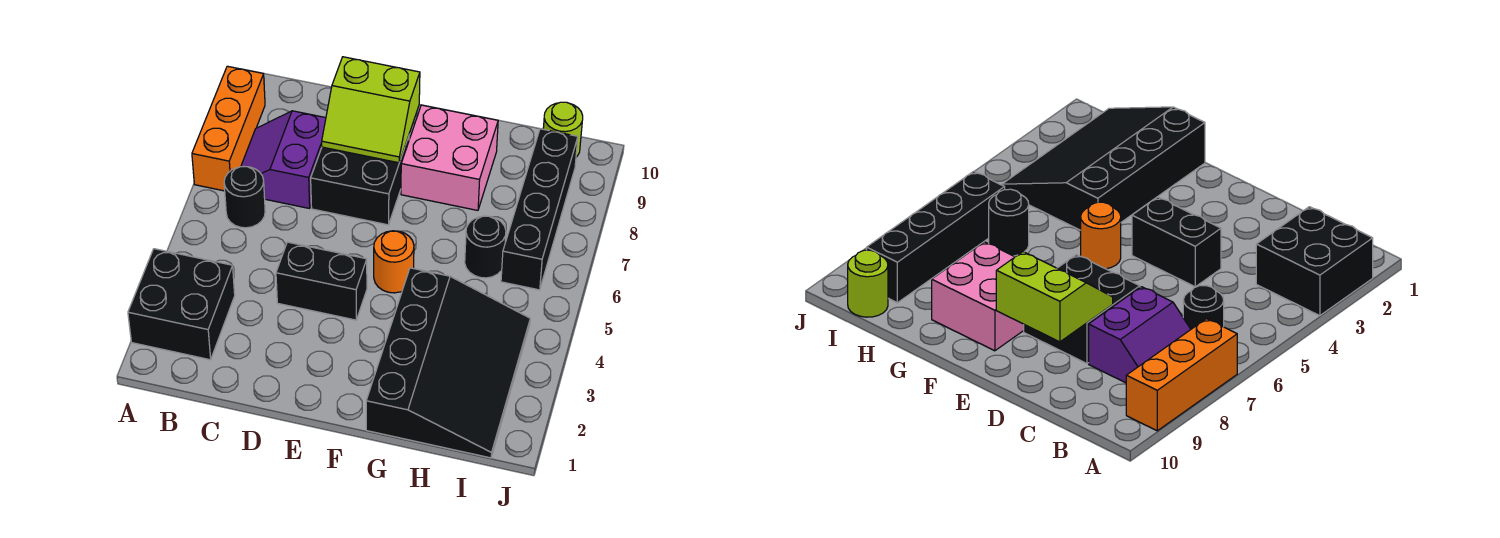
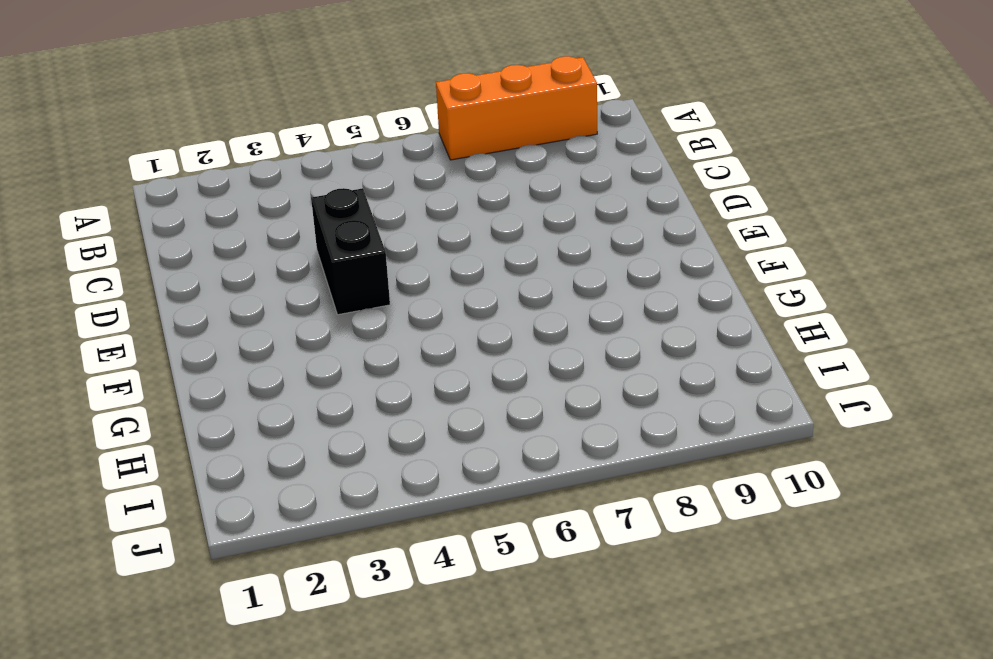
none -> black 2x2 brick [128,249,235,360]
none -> black 1x1 round brick [224,166,265,228]
none -> purple 2x2 slope [241,111,326,208]

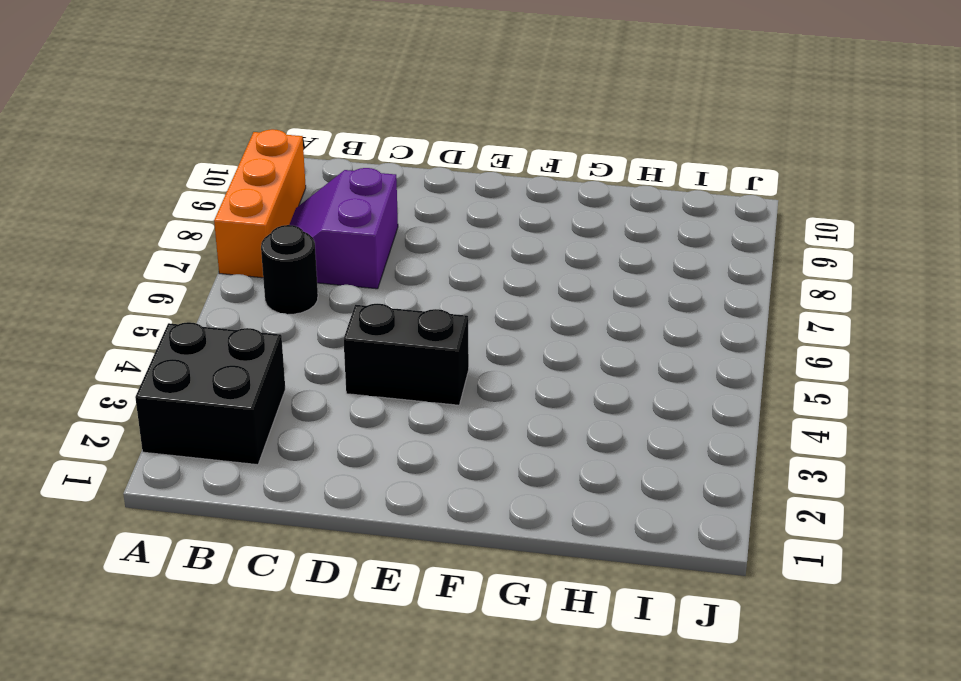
none -> black 2x2 brick [311,136,409,225]
none -> orange 1x1 round brick [374,231,414,293]
none -> pink 2x2 brick [401,105,498,210]

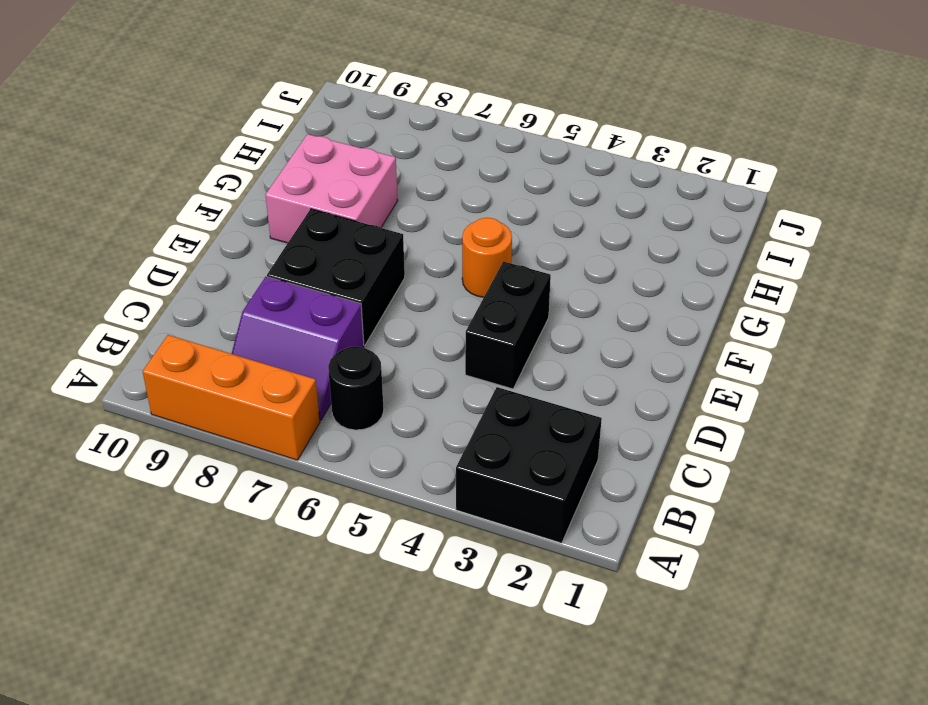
none -> black 3x4 slope [366,268,530,458]
none -> black 1x1 round brick [465,216,506,278]
none -> black 1x4 brick [501,129,578,290]

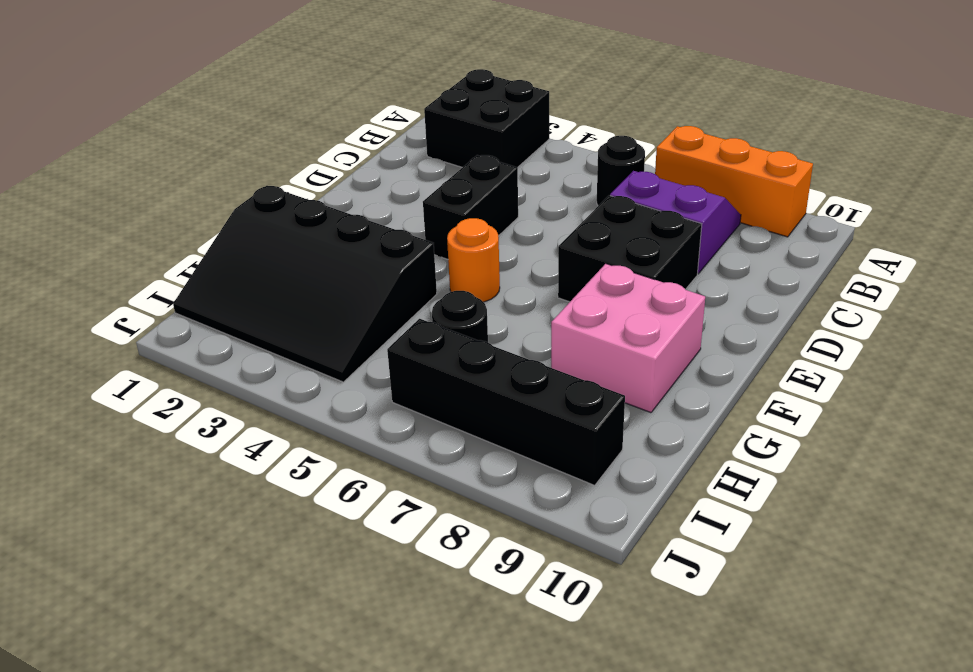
none -> lime 1x1 round brick [543,102,583,157]
none -> lime 2x2 slope [322,57,420,163]

